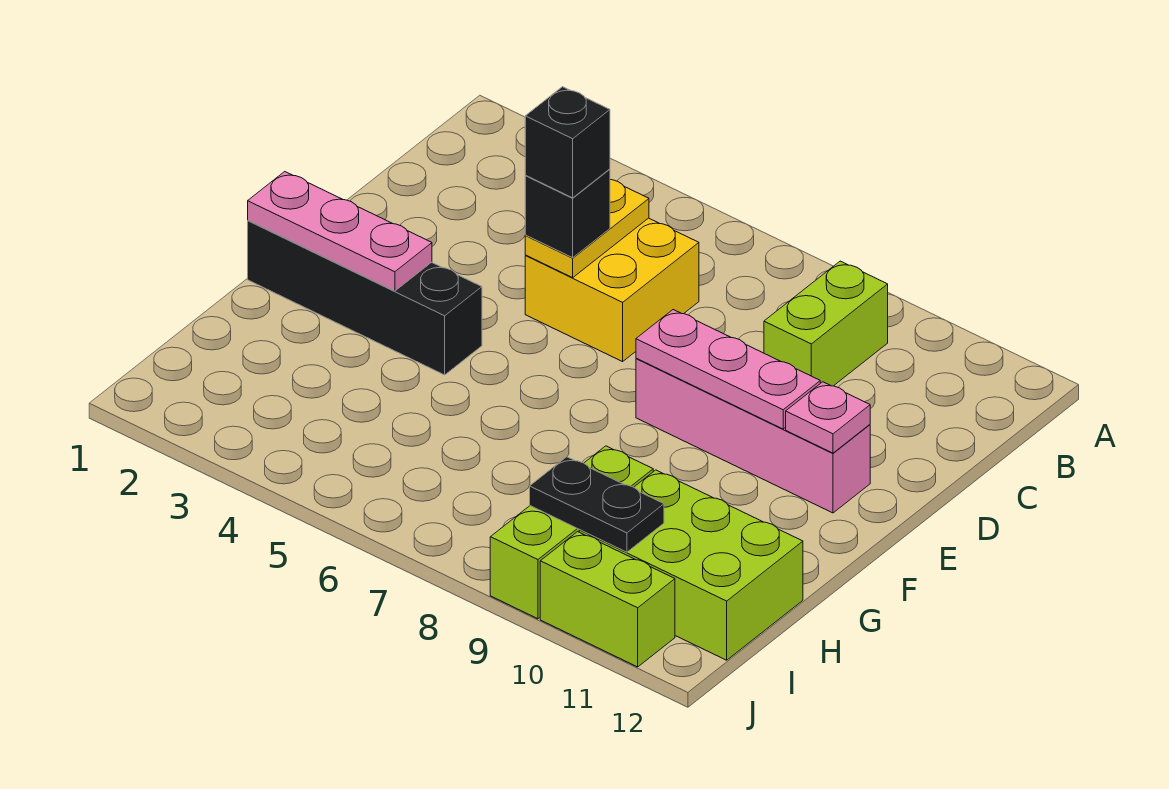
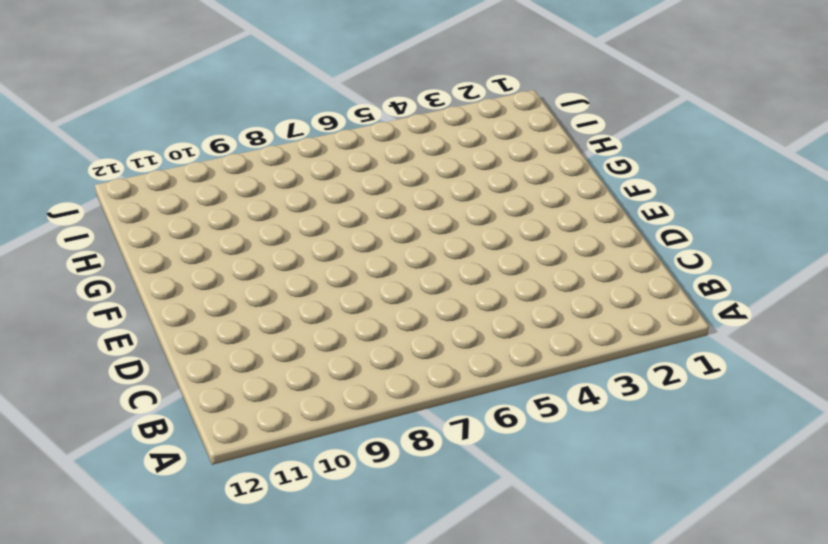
none -> lime 1x2 brick [764,261,888,386]
none -> yellow 2x2 brick [525,218,699,362]
none -> pink 1x4 brick [636,358,870,513]

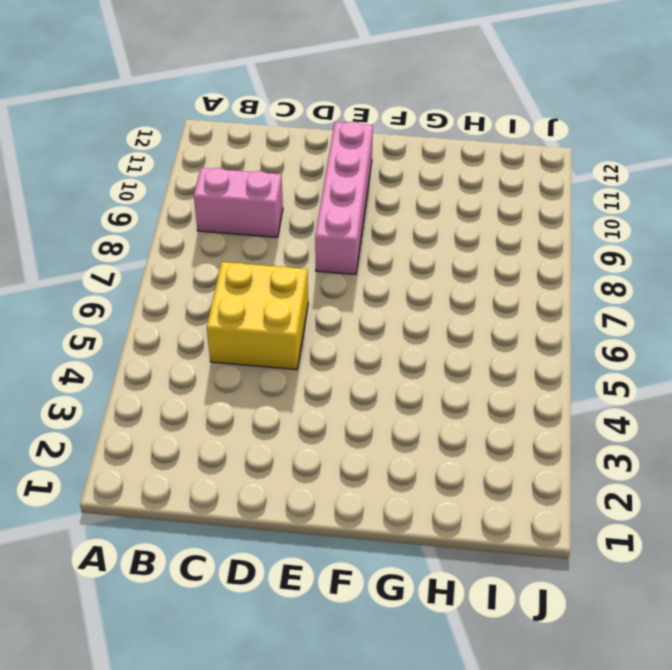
pink 1x2 brick [194,168,283,237] -> lime 1x2 brick [764,261,888,386]
none -> black 1x4 brick [248,221,482,375]
none -> lime 1x3 brick [490,446,653,619]
none -> lime 2x3 brick [579,470,803,660]

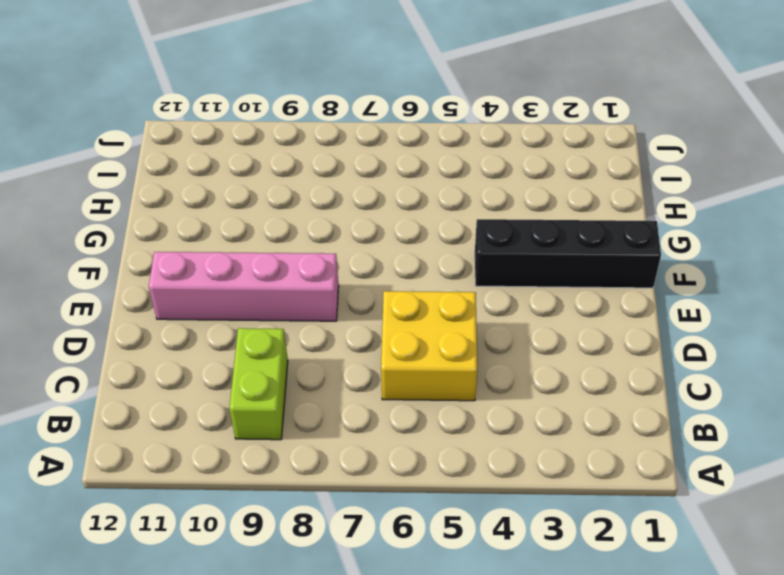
none -> lime 1x3 brick [490,446,653,619]
none -> lime 2x3 brick [579,470,803,660]
none -> lime 1x2 brick [540,532,675,667]

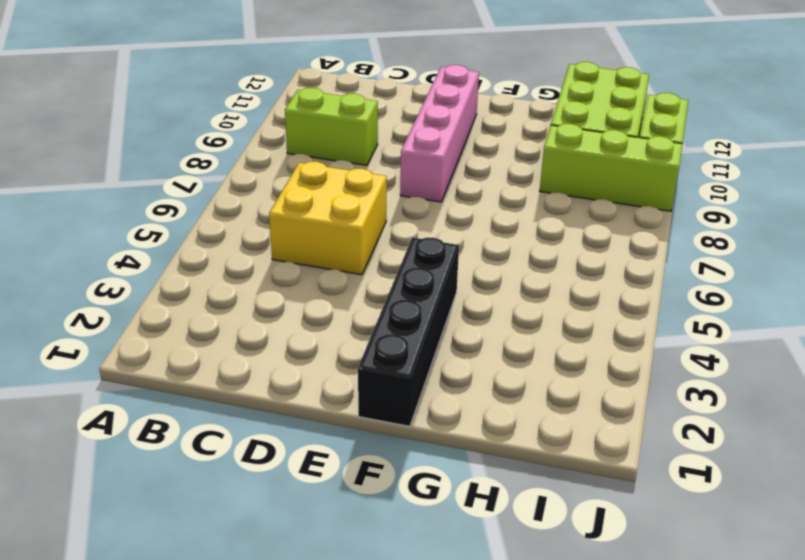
none -> yellow 1x2 plate [525,180,649,278]
none -> pink 1x3 plate [636,310,820,429]
none -> pink 1x1 plate [786,382,870,453]

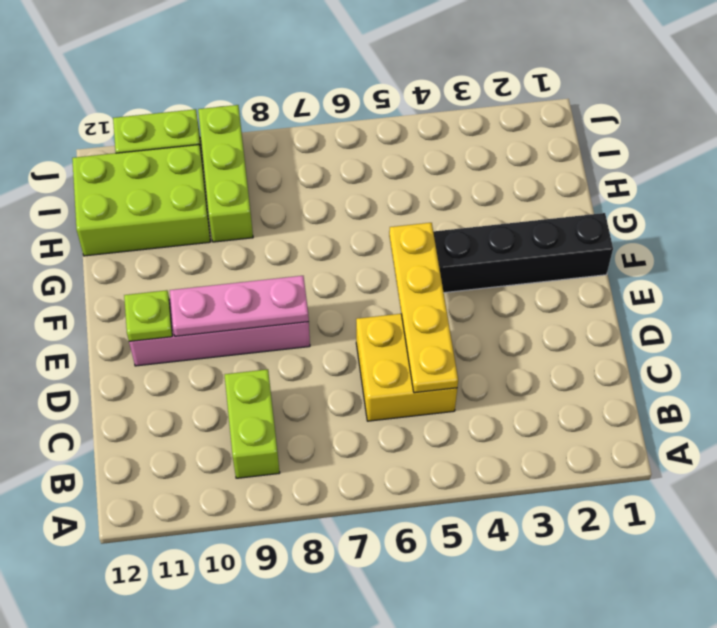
yellow 1x4 plate [389,223,458,393] -> yellow 1x2 plate [525,180,649,278]
lime 1x1 plate [124,290,172,341] -> pink 1x1 plate [786,382,870,453]
none -> pink 1x3 plate [248,172,432,291]
none -> black 1x2 plate [530,457,664,552]
none -> black 1x1 brick [525,169,610,258]

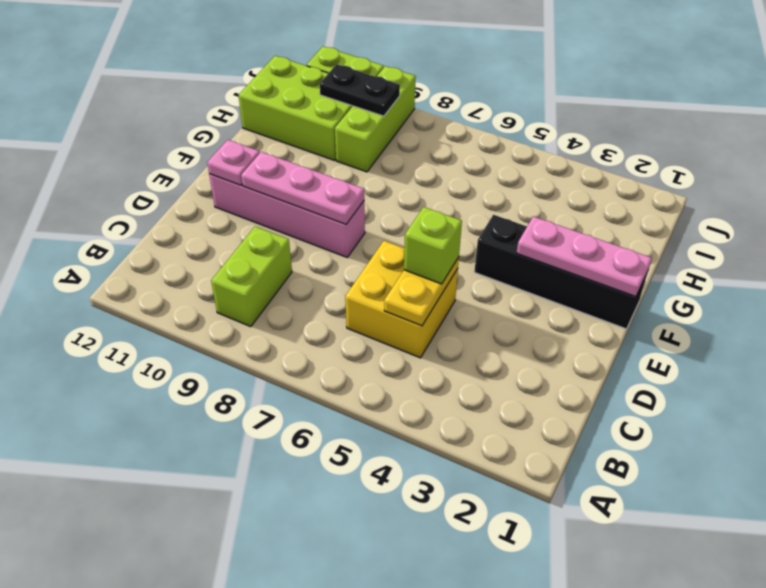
lime 1x1 brick [404,207,462,284] -> black 1x1 brick [525,169,610,258]
none -> black 1x1 brick [525,87,610,198]

